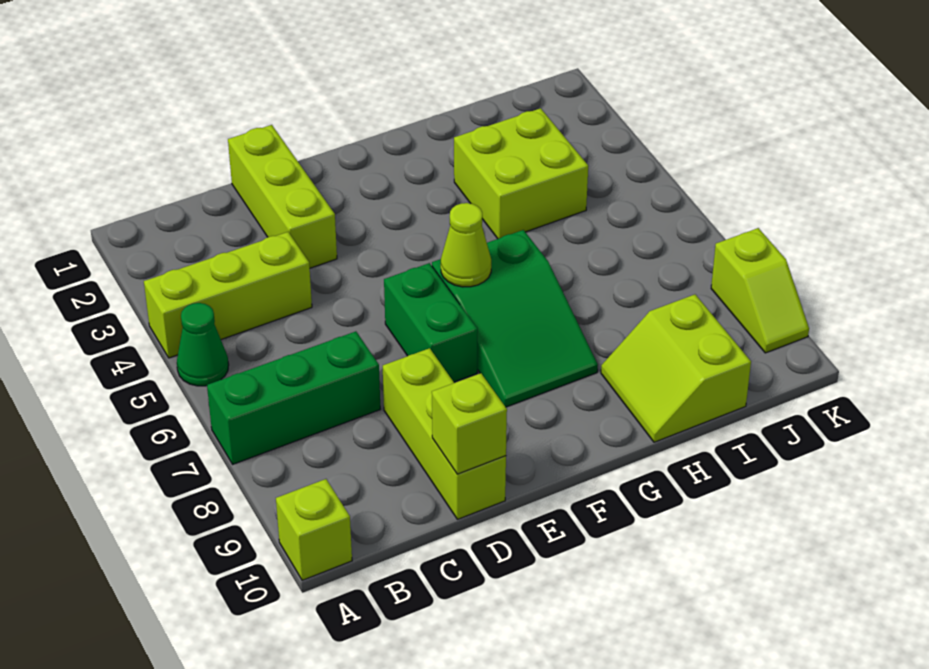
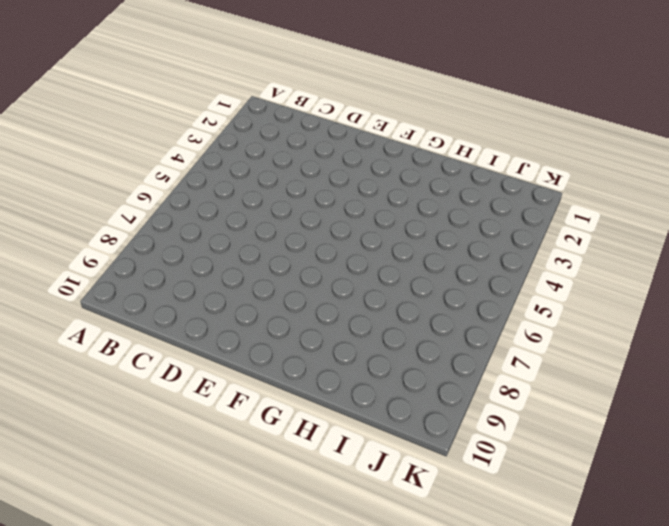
none -> lime 1x3 brick [144,232,312,358]
none -> green 1x1 cone [177,303,229,386]
none -> green 1x3 brick [207,331,380,464]

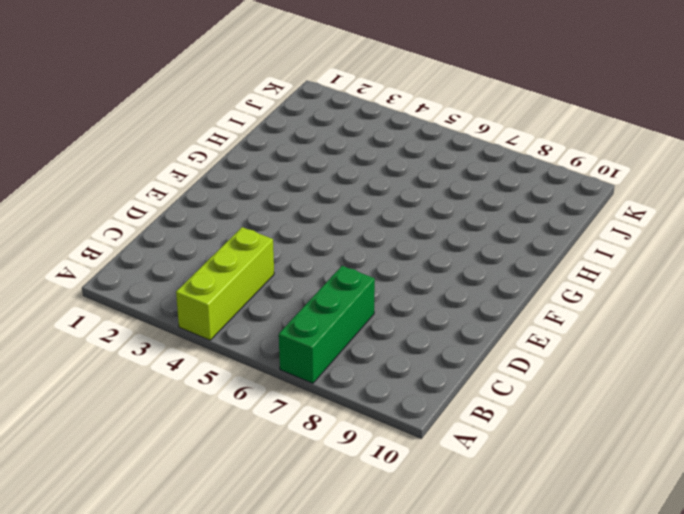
none -> green 1x1 cone [177,303,229,386]
none -> lime 1x1 brick [276,479,352,580]
none -> lime 1x3 brick [228,125,337,268]

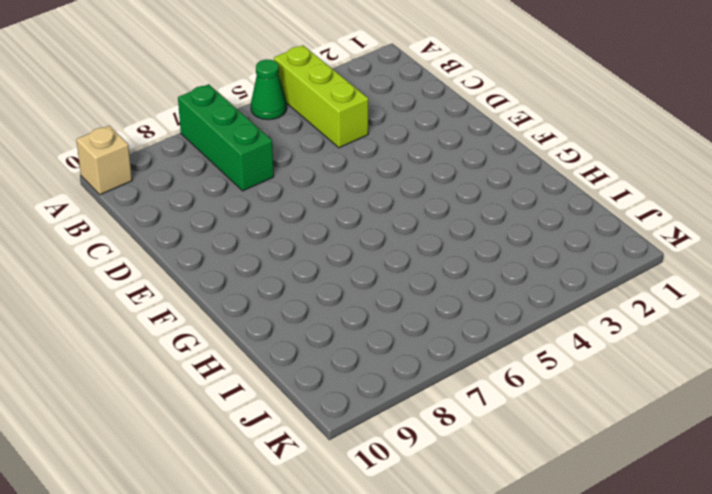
tan 1x1 brick [76,126,132,195] -> lime 1x1 brick [276,479,352,580]
none -> lime 1x3 brick [228,125,337,268]
none -> lime 1x3 brick [383,348,506,519]
none -> green 1x2 brick [384,263,478,382]

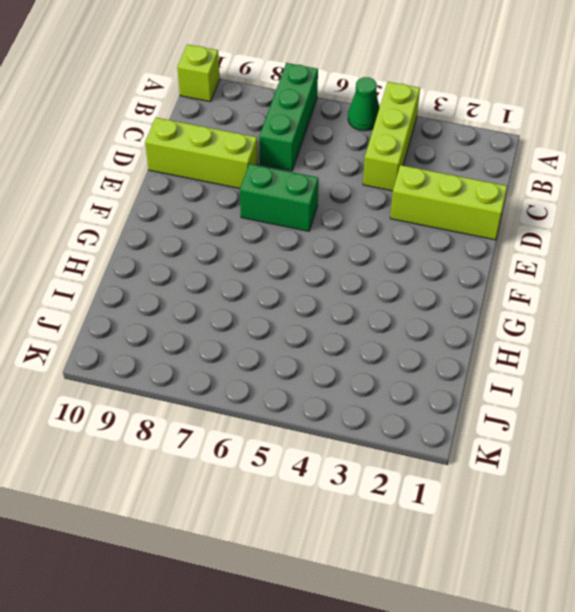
none -> green 2x3 slope [432,230,598,407]
none -> lime 2x2 brick [454,108,588,239]
none -> lime 2x2 slope [601,294,751,442]

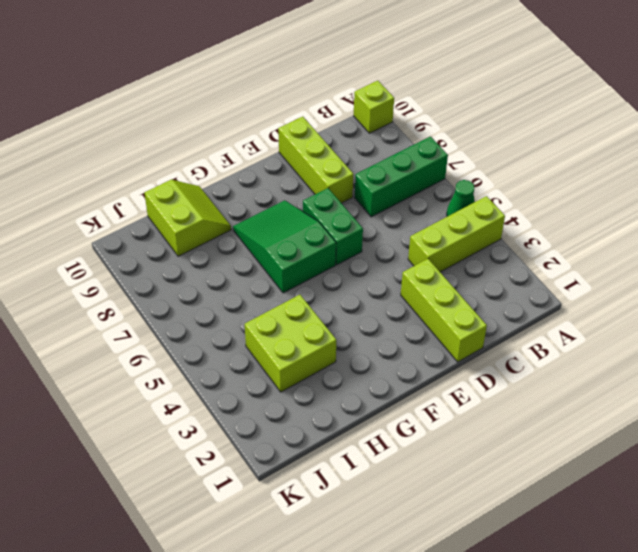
none -> lime 1x2 slope [711,228,809,353]
none -> lime 1x1 brick [432,373,507,474]
none -> lime 1x1 cone [441,203,491,287]

